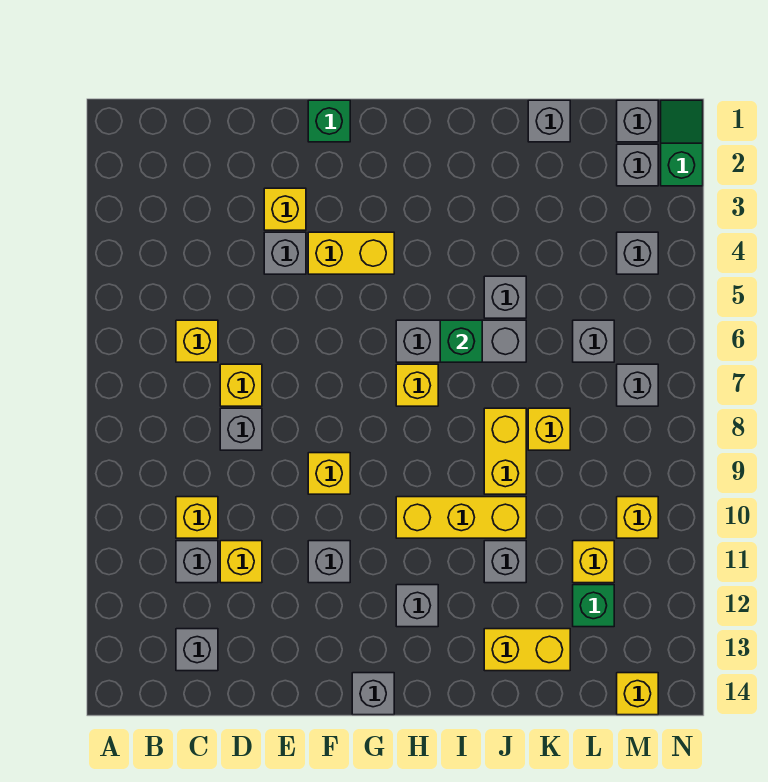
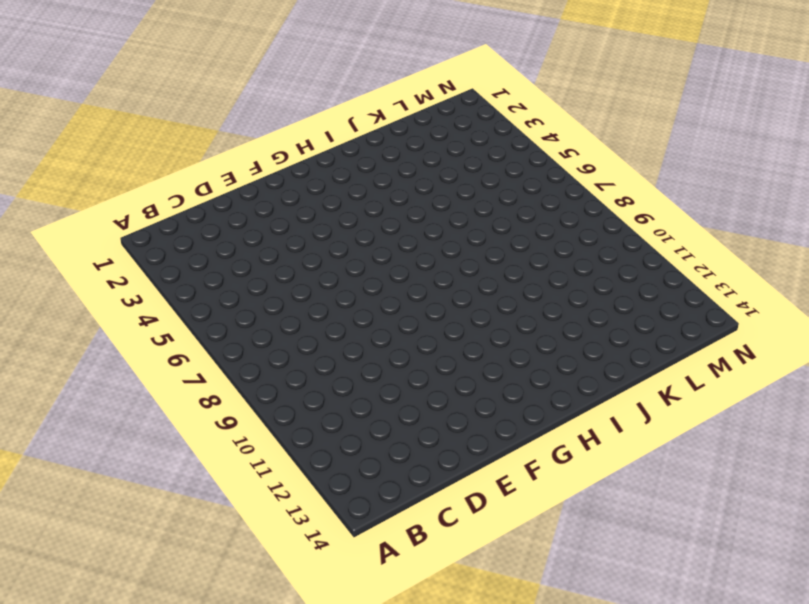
none -> yellow 1x1 brick [176,320,218,362]
none -> yellow 1x1 brick [176,497,218,538]
none -> grey 1x1 brick [176,541,218,583]
none -> grey 1x1 brick [176,629,218,671]

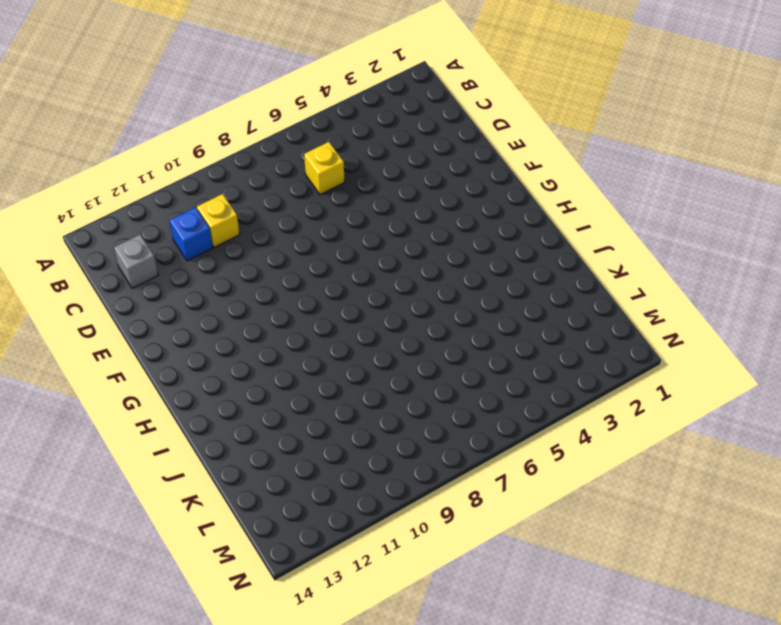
blue 1x1 brick [170,207,213,261] -> grey 1x1 brick [176,541,218,583]
none -> yellow 1x1 brick [220,364,262,406]
none -> grey 1x1 brick [220,408,262,450]
none -> yellow 1x1 brick [220,541,262,583]
none -> yellow 1x1 brick [264,188,306,230]

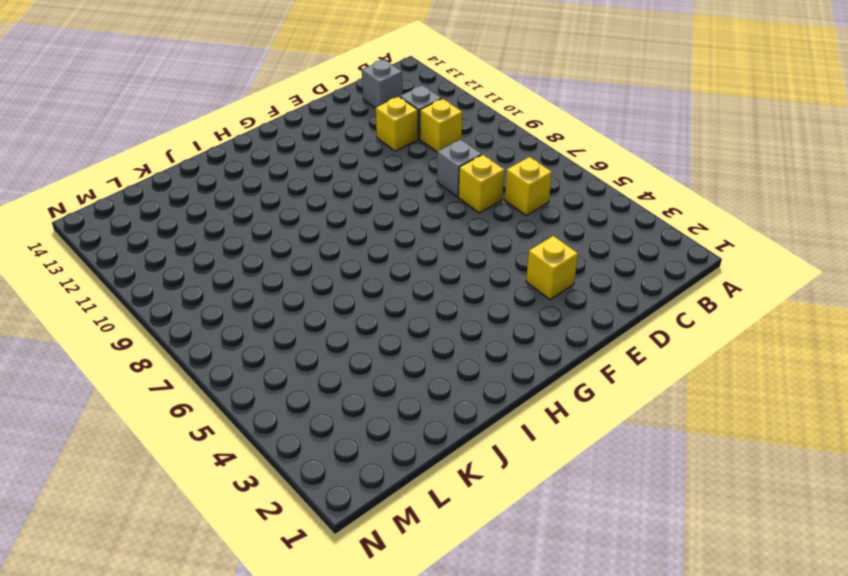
none -> grey 1x1 brick [264,232,306,274]
none -> green 1x1 brick [308,100,350,142]
none -> yellow 1x2 brick [308,232,394,274]
none -> yellow 1x1 brick [308,453,350,494]

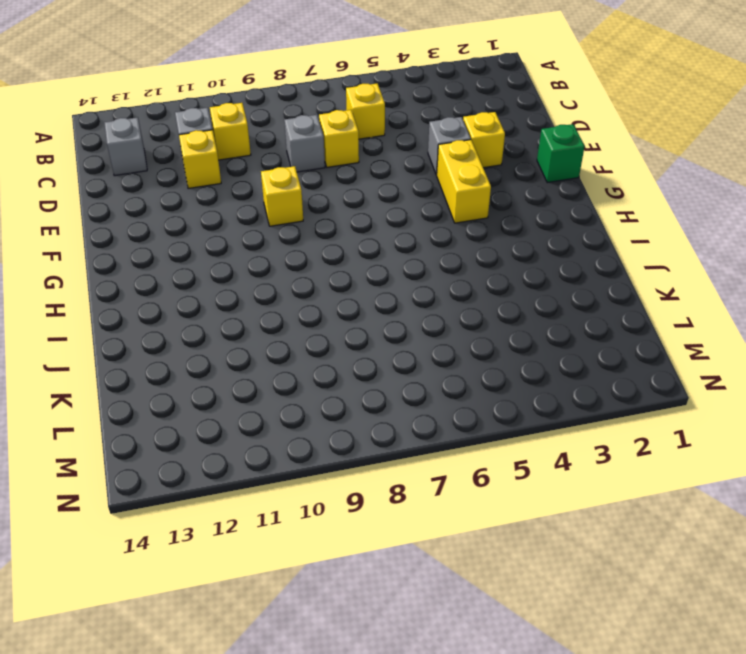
none -> grey 1x1 brick [308,541,350,583]
none -> grey 1x1 brick [352,673,394,715]
none -> grey 1x3 brick [396,320,526,362]
none -> yellow 1x1 brick [396,364,438,406]

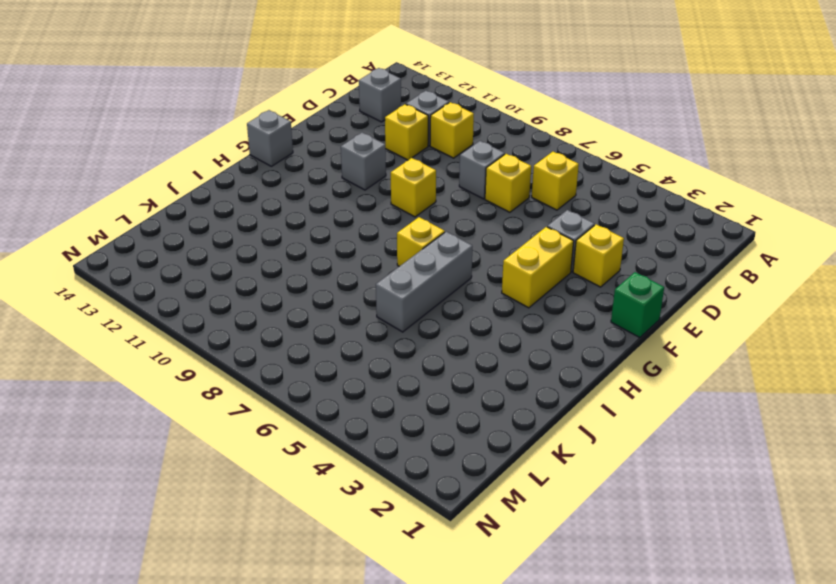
none -> yellow 1x3 brick [396,497,526,538]
none -> grey 1x1 brick [396,585,438,627]
none -> grey 1x1 brick [484,276,526,318]
none -> yellow 1x2 brick [484,408,526,494]

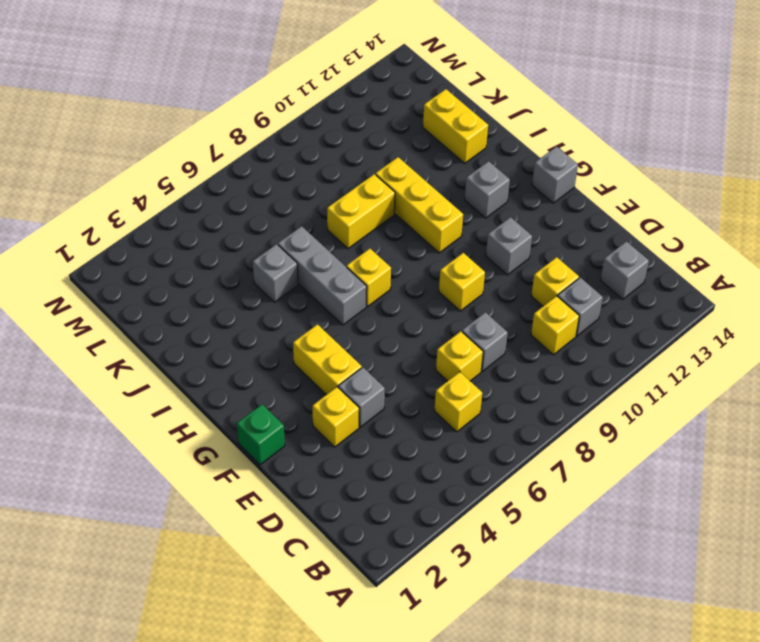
none -> grey 1x1 brick [484,541,526,583]
none -> grey 1x1 brick [528,100,570,142]
none -> yellow 1x1 brick [528,408,570,450]
none -> grey 1x1 brick [573,320,614,362]

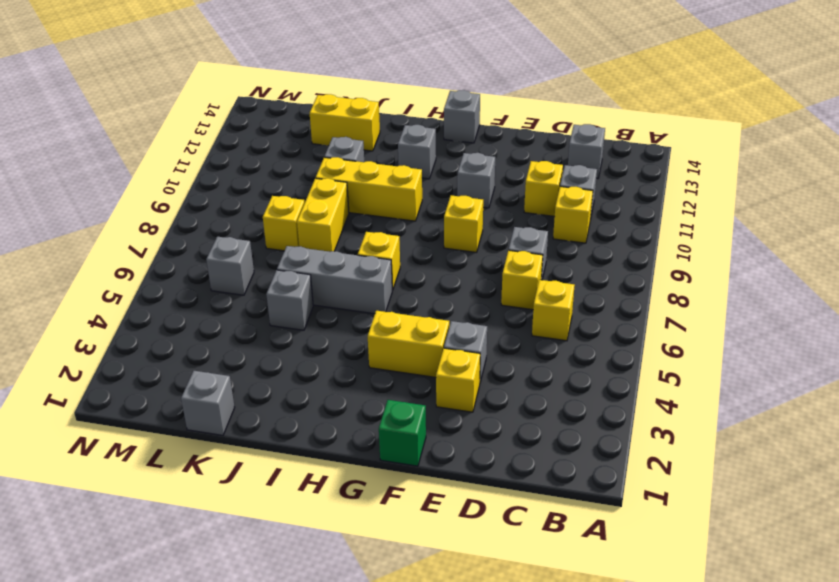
none -> yellow 1x1 brick [573,541,614,583]
none -> green 1x1 brick [573,585,614,627]
none -> grey 1x1 brick [617,100,658,142]
none -> grey 1x1 brick [617,144,658,186]

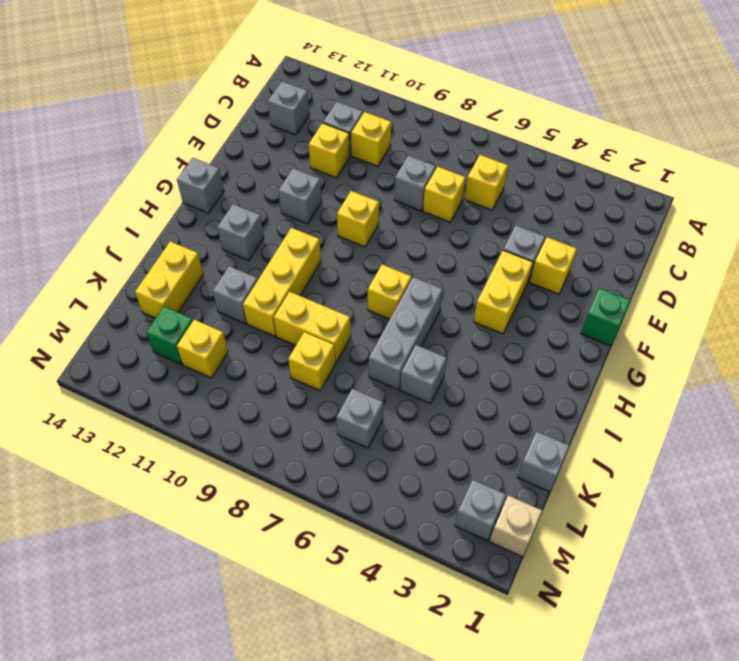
tan 1x1 brick [489,495,542,557] -> grey 1x1 brick [617,100,658,142]
none -> grey 1x1 brick [617,232,658,274]
none -> grey 1x1 brick [617,364,658,406]
none -> yellow 1x1 brick [617,497,658,538]
none -> yellow 1x1 brick [617,673,658,715]

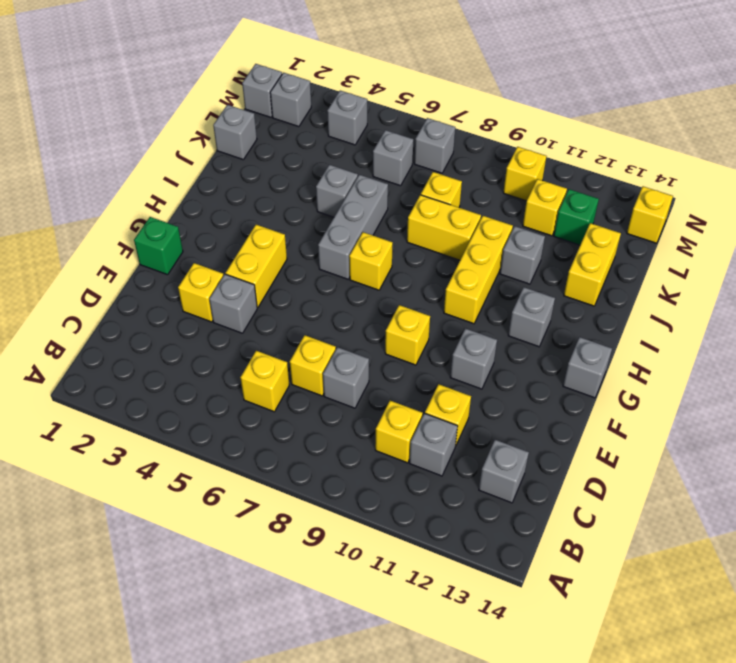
none -> green 1x2 slope [661,100,703,186]
none -> green 1x1 brick [440,320,482,362]

